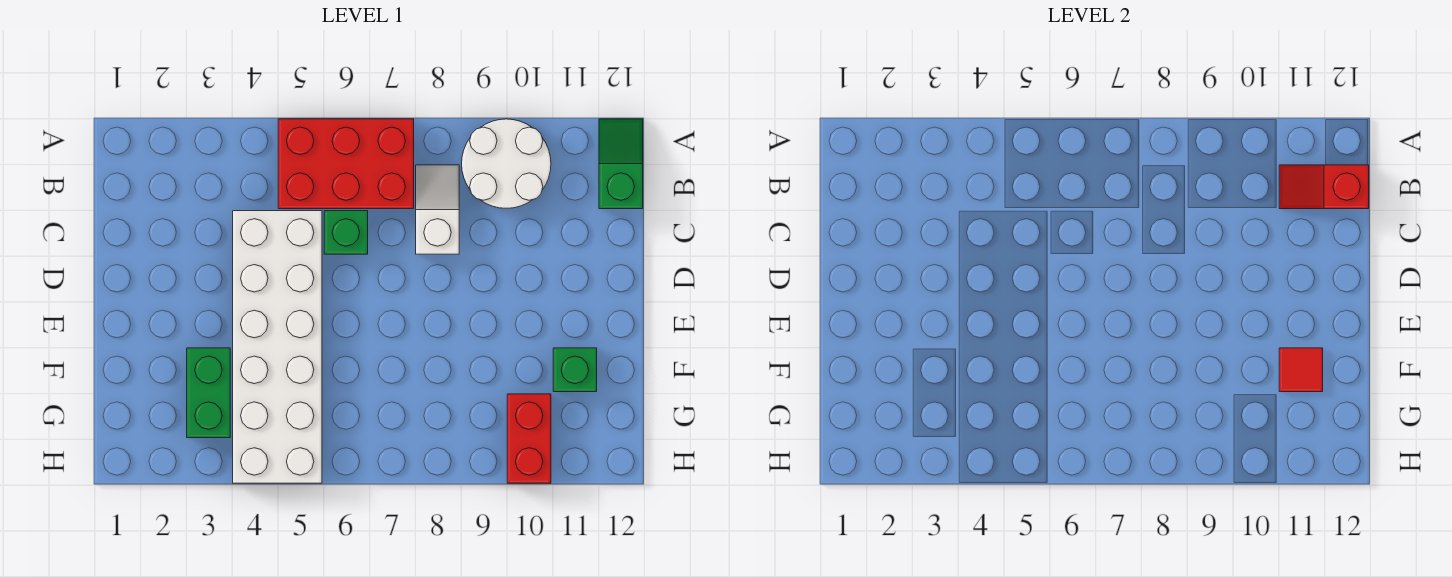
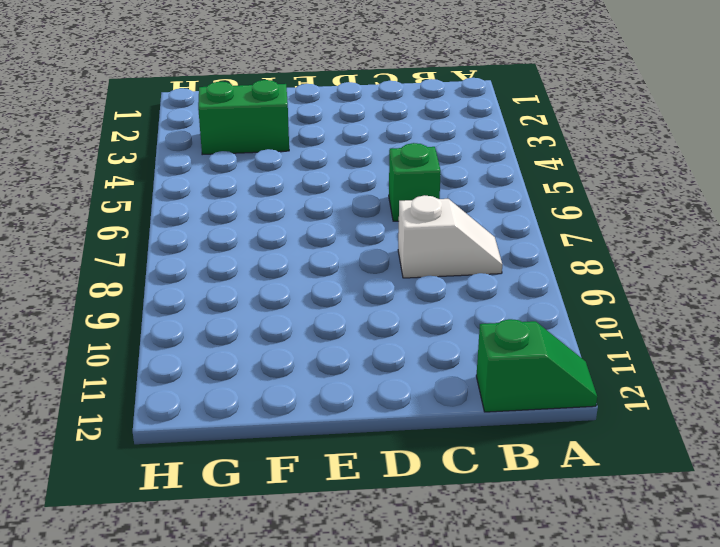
none -> red 2x3 brick [278,119,414,209]
none -> white 2x2 round brick [462,119,551,208]

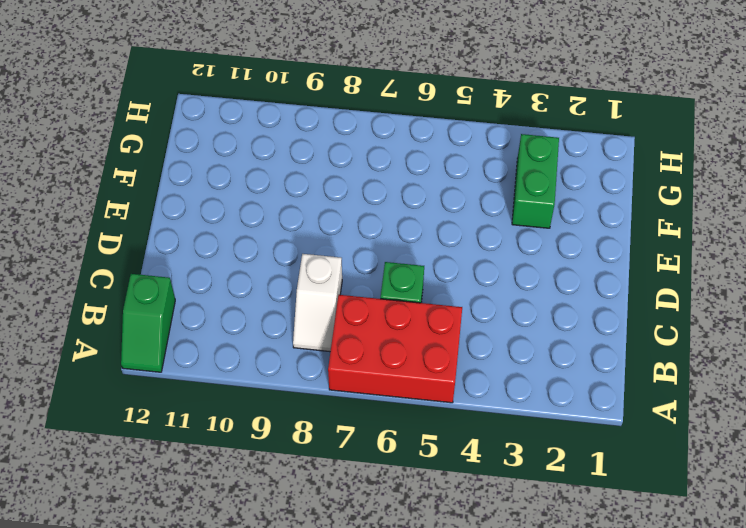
none -> white 2x2 round brick [462,119,551,208]
none -> white 2x6 brick [233,211,322,483]

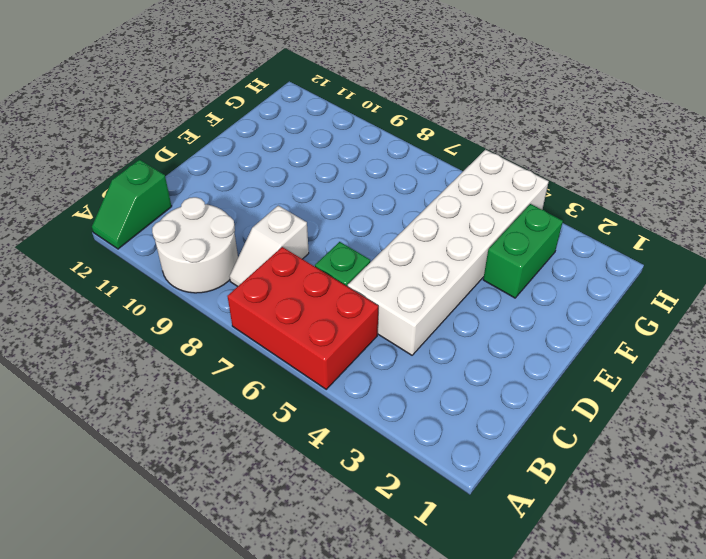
none -> green 1x1 brick [553,348,597,392]
none -> red 1x2 brick [507,394,551,483]

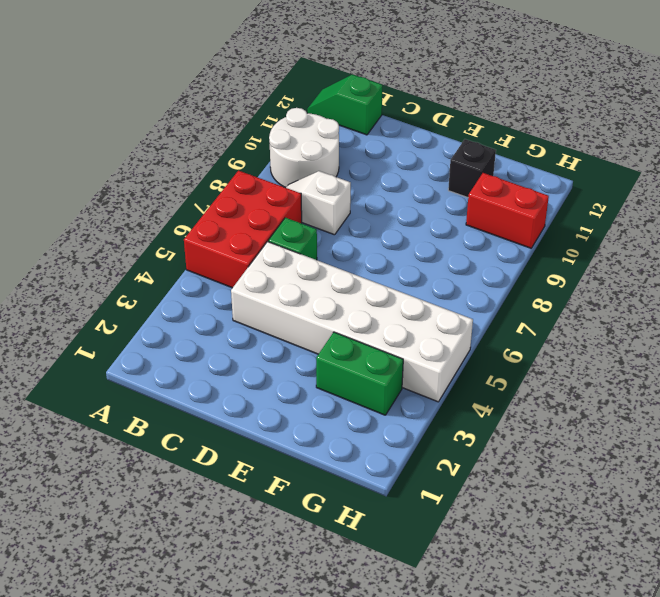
black 1x1 brick [448,139,496,197] -> green 1x1 brick [553,348,597,392]
none -> red 1x2 slope [1279,165,1369,209]
none -> red 1x1 tile [1279,348,1323,392]

